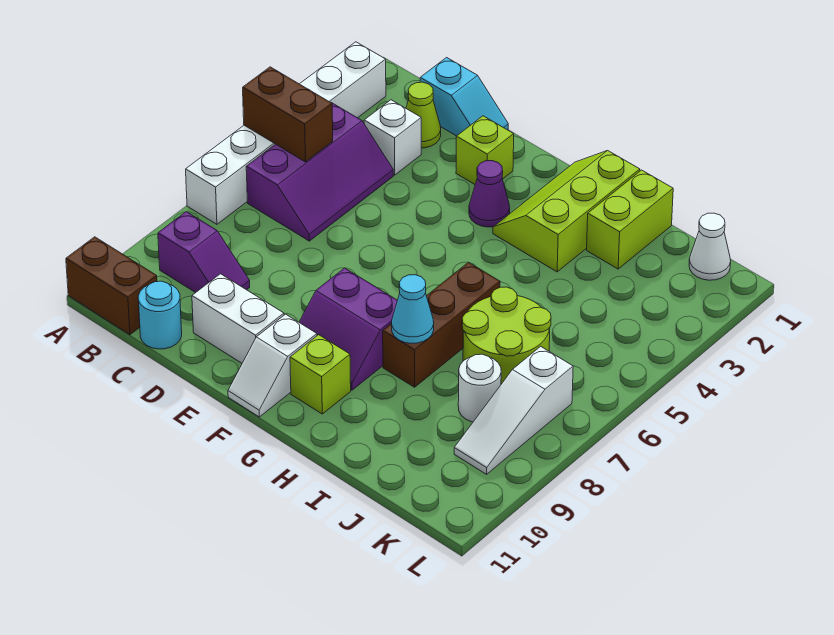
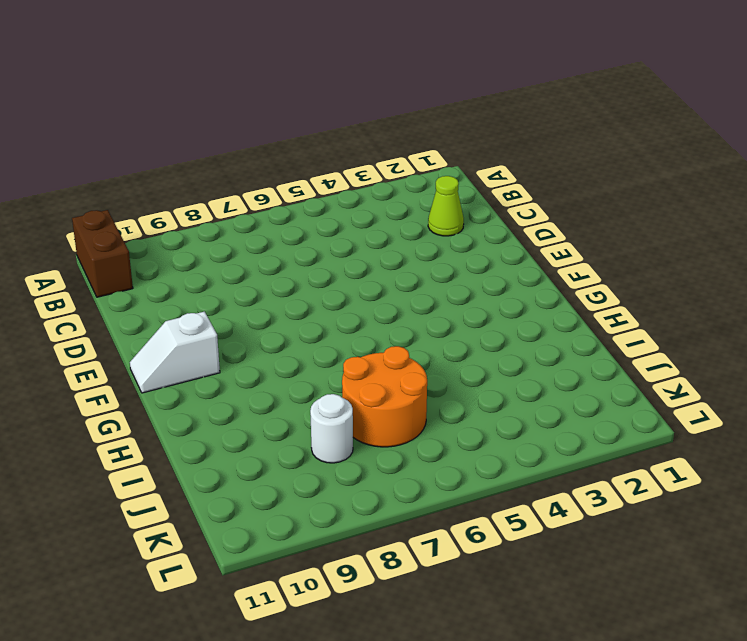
orange 2x2 round brick [342,346,427,447] -> lime 2x2 round brick [462,287,551,384]
none -> white 1x6 brick [186,42,386,224]
none -> purple 2x3 slope [246,103,393,241]
none -> purple 1x2 slope [158,212,250,293]

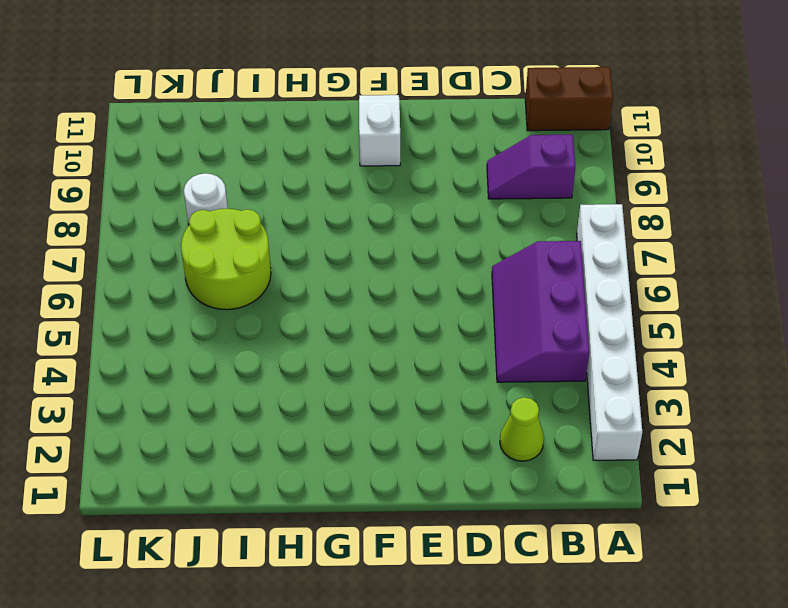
none -> cyan 1x2 slope [420,58,508,136]
none -> white 1x1 brick [364,100,421,175]
none -> cyan 1x1 round brick [138,281,182,349]

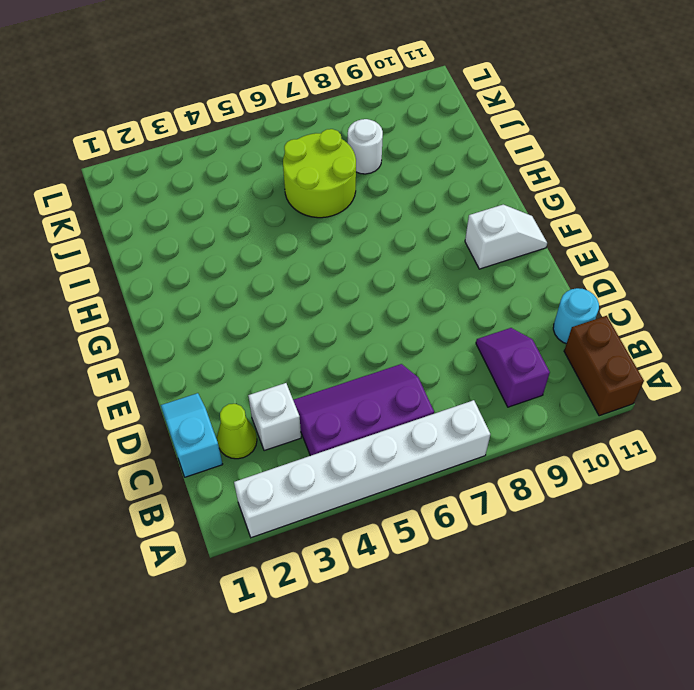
none -> white 1x2 brick [192,274,284,363]
none -> lime 1x1 brick [456,116,514,184]
none -> purple 1x1 cone [469,161,510,227]

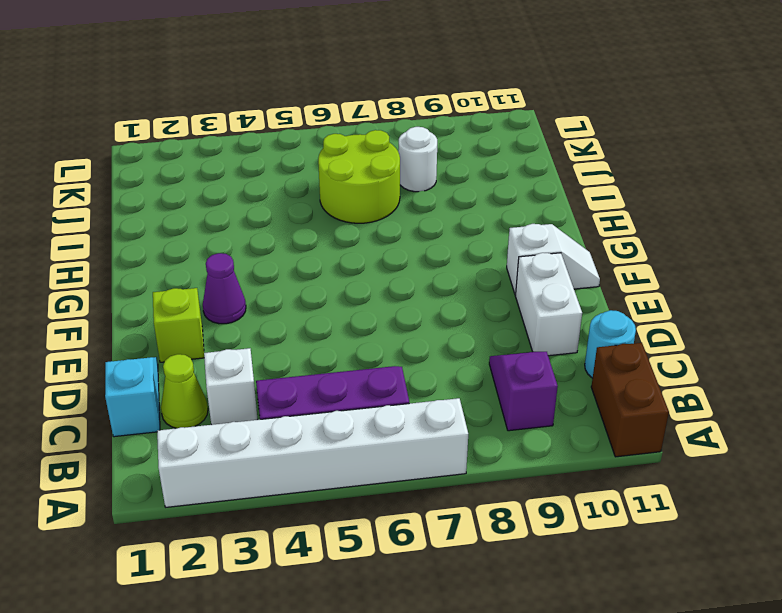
none -> purple 2x2 slope [299,268,397,390]
none -> lime 2x3 slope [493,151,640,272]
none -> lime 1x1 brick [290,335,351,414]

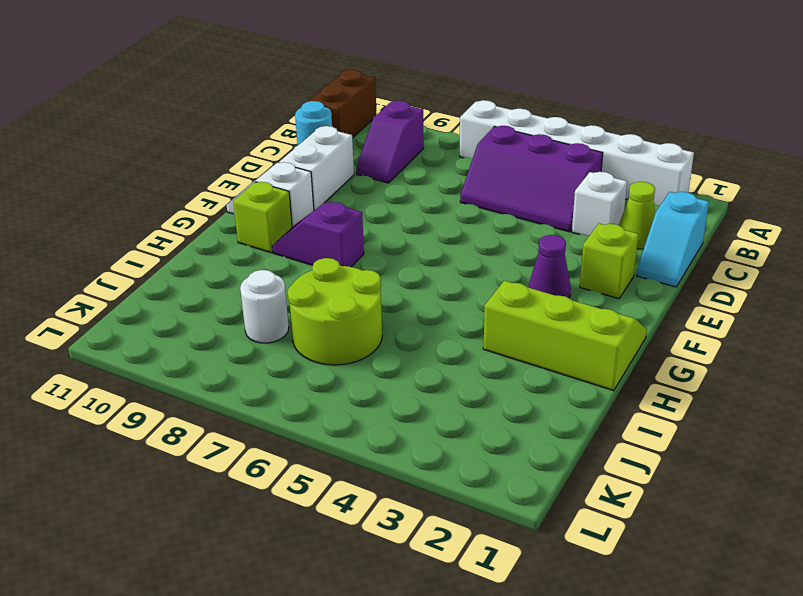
purple 1x2 slope [272,202,364,267] -> purple 2x2 slope [299,268,397,390]
none -> brown 1x3 brick [383,262,500,387]
none -> lime 1x2 brick [587,170,673,269]
none -> white 1x1 cone [689,213,731,280]

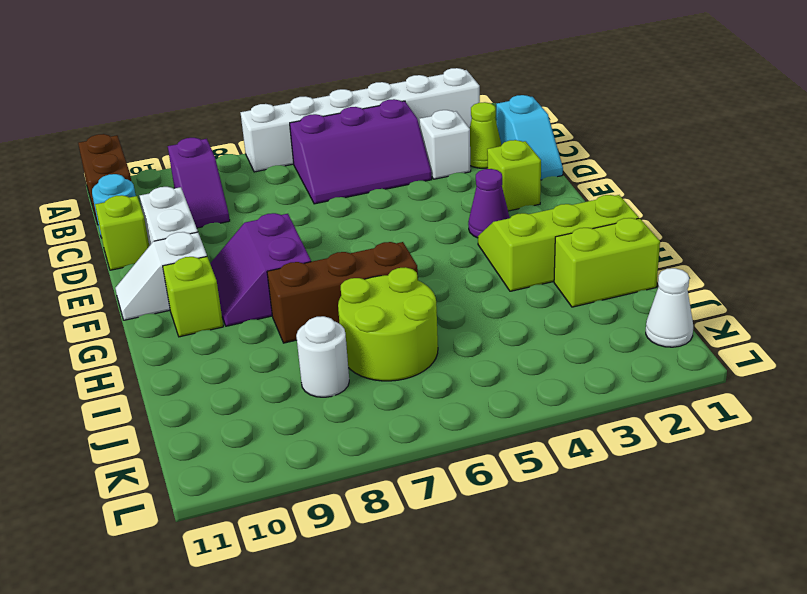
lime 1x1 brick [95,195,149,270] -> none
none -> white 1x3 slope [454,346,573,474]
none -> brown 1x2 brick [243,67,333,162]
none -> cyan 1x1 cone [392,275,434,343]

